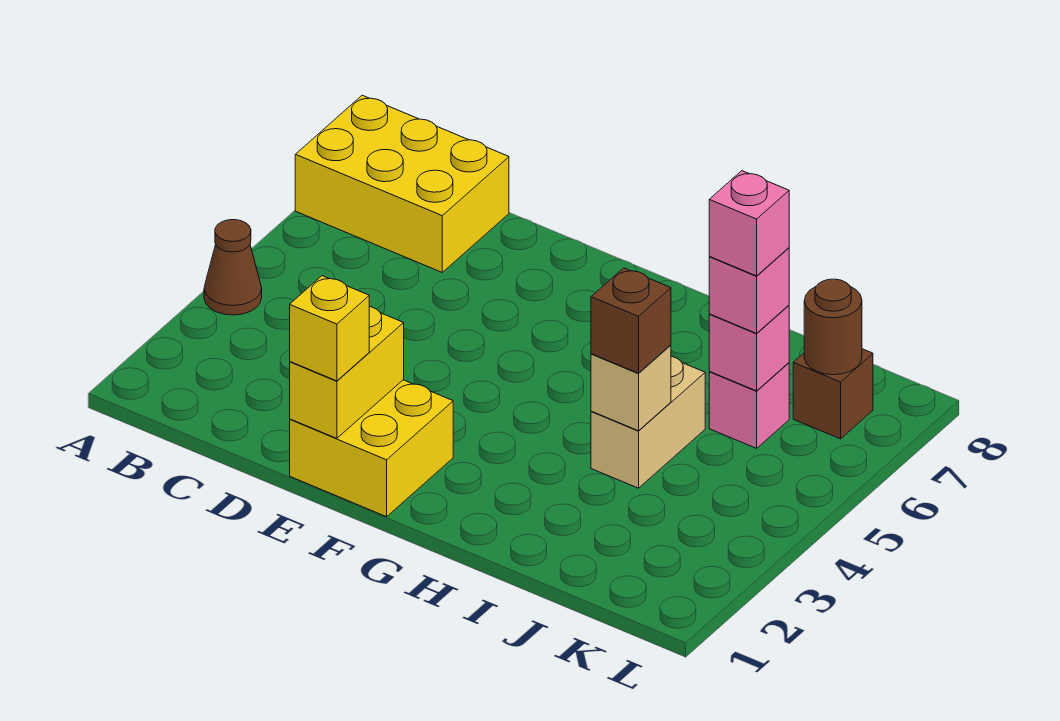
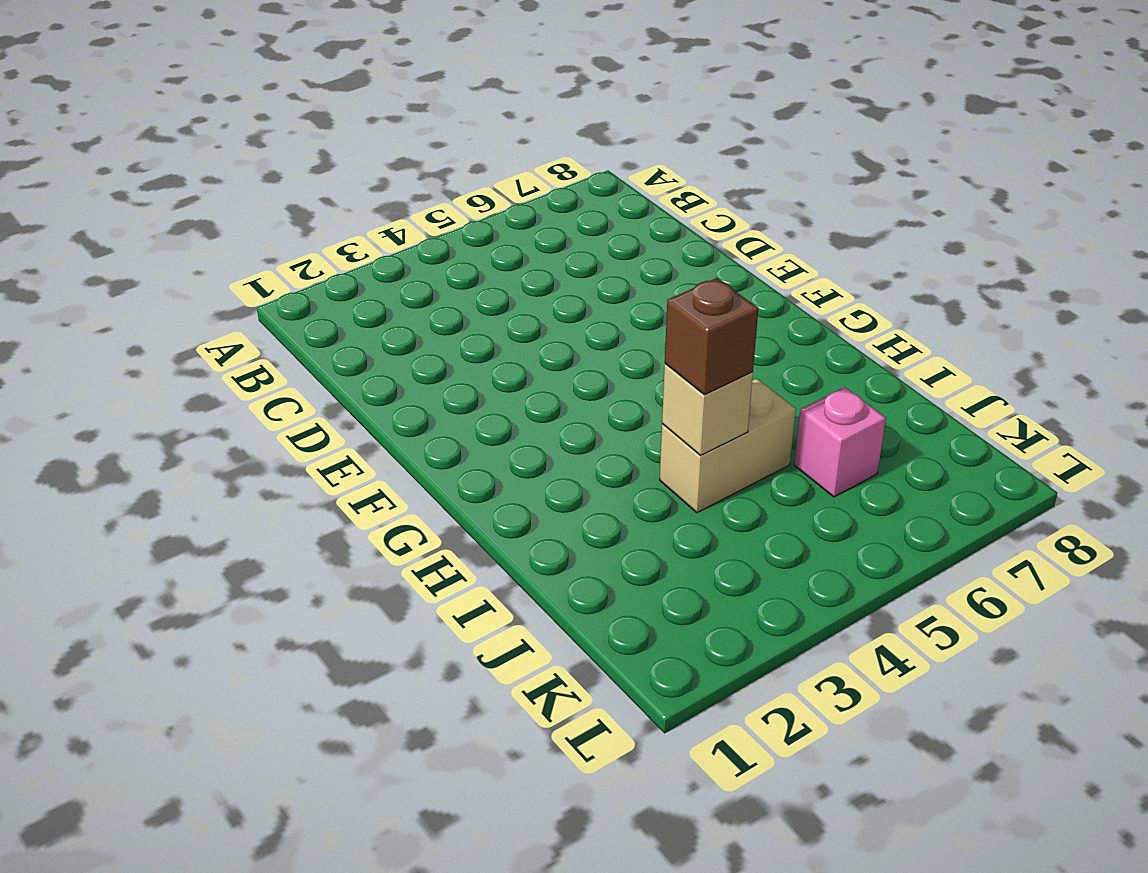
none -> brown 1x1 cone [204,220,262,315]
none -> yellow 2x3 brick [295,95,509,272]
none -> yellow 2x2 brick [290,380,453,517]

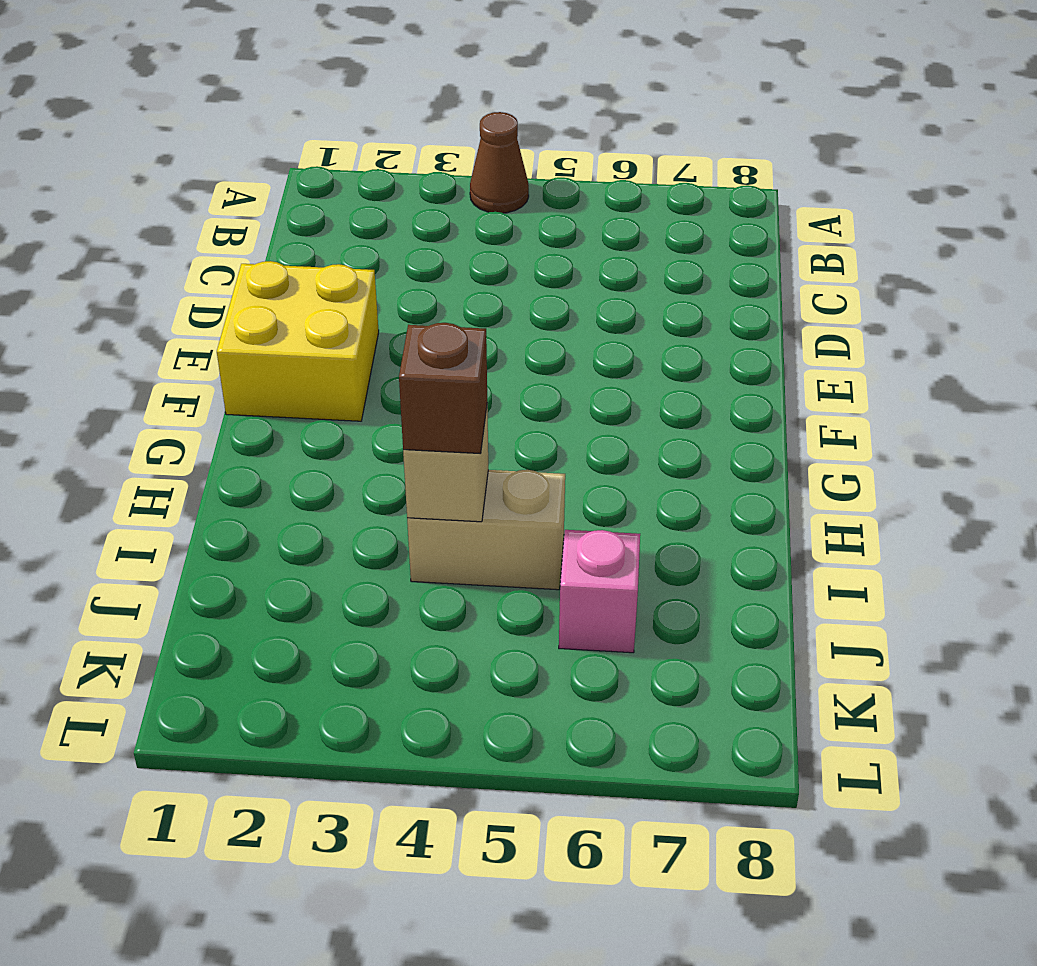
none -> yellow 2x3 brick [295,95,509,272]
none -> brown 1x1 brick [793,349,873,439]
none -> yellow 1x2 brick [290,307,404,438]

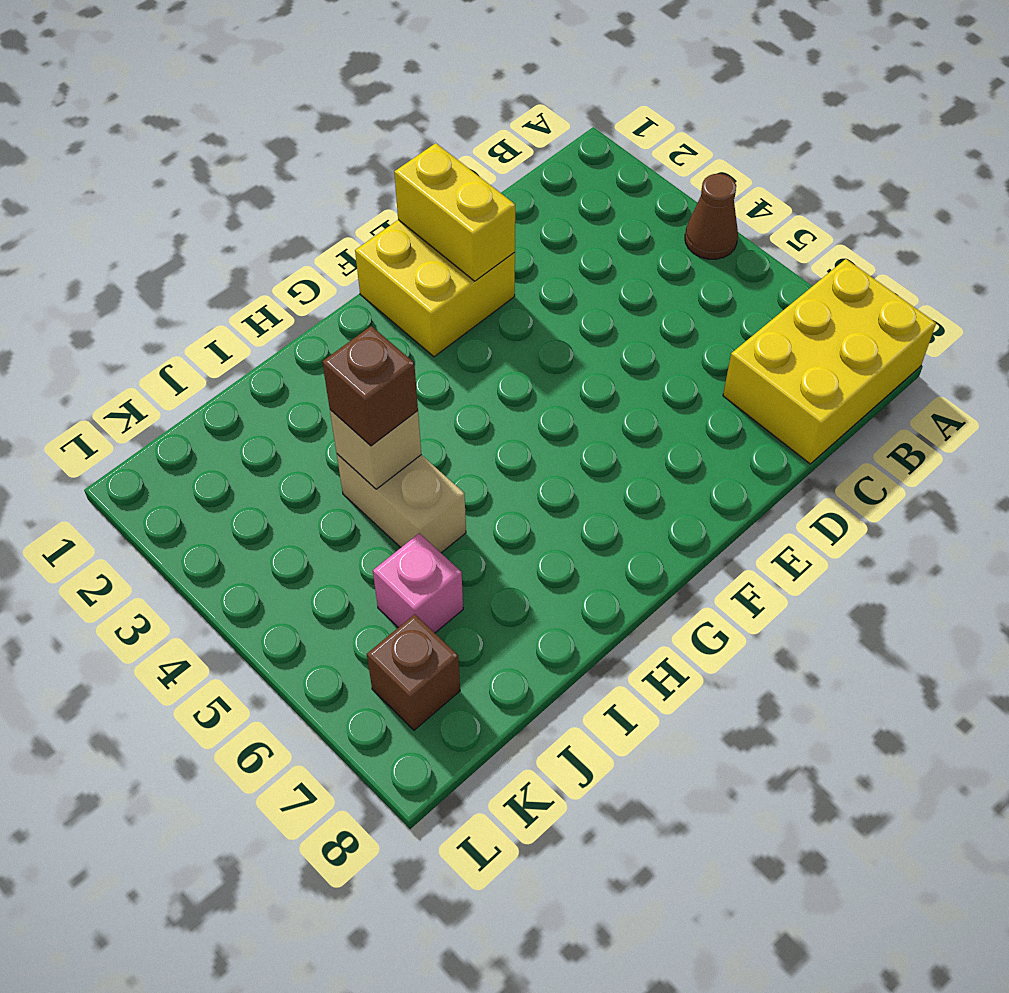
none -> pink 1x1 brick [709,305,789,391]
none -> brown 1x1 round brick [804,279,862,375]
none -> yellow 1x1 brick [290,276,369,381]

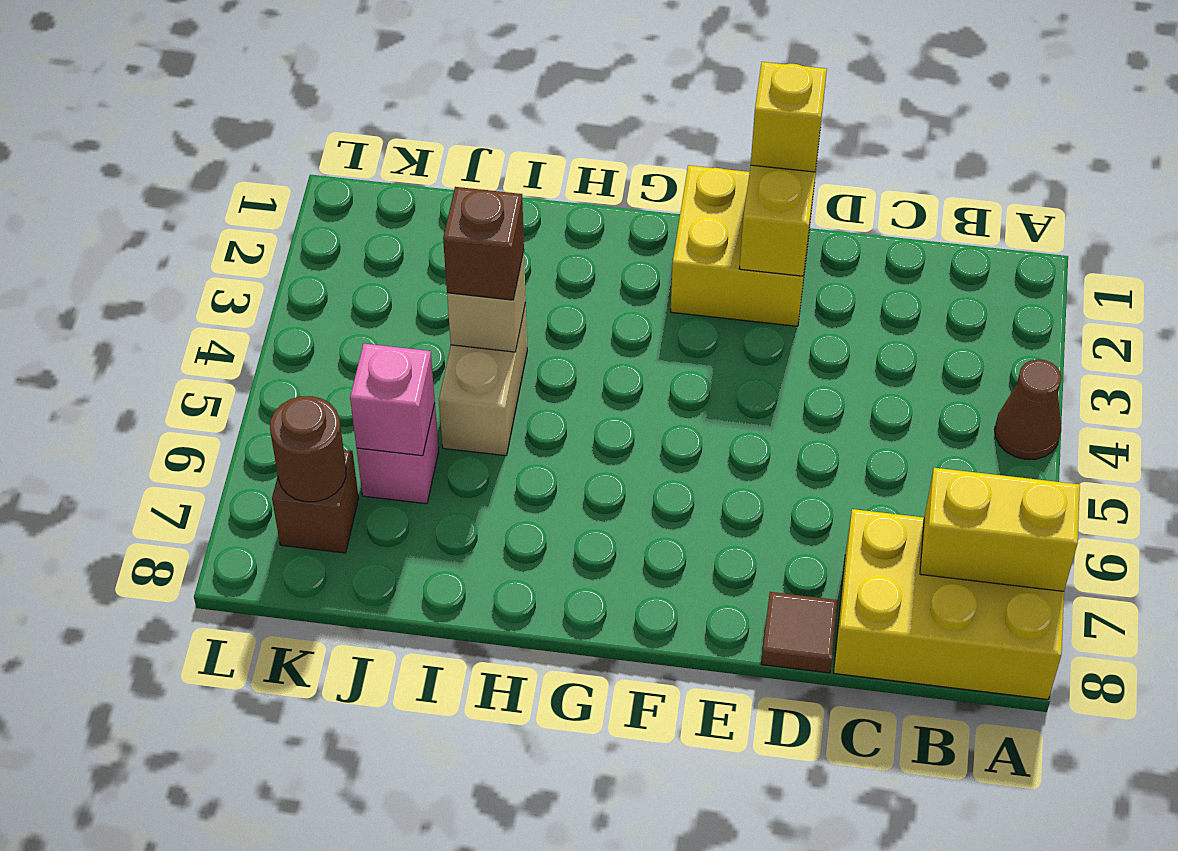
yellow 1x2 brick [920,468,1080,591] -> none
brown 1x1 tile [761,592,838,673] -> none
none -> pink 1x1 brick [709,248,789,333]
none -> pink 1x1 brick [709,171,789,276]

